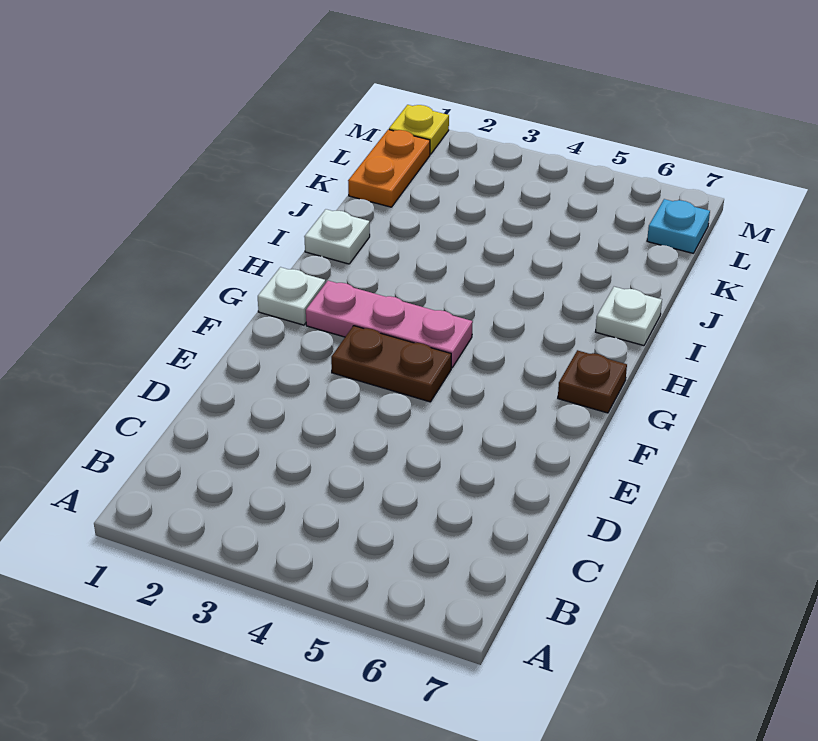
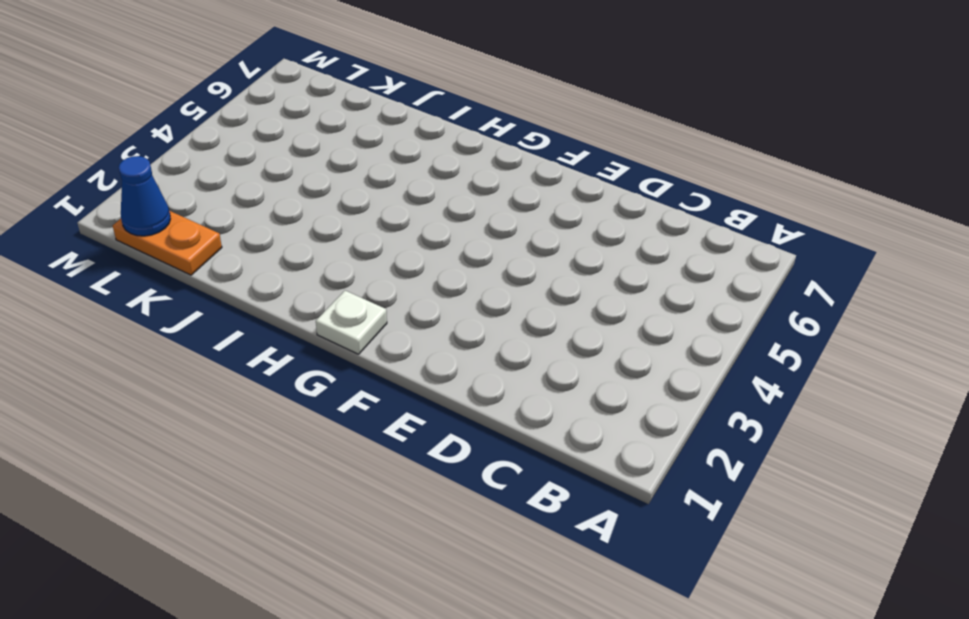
blue 1x1 cone [119,156,171,236] -> none
none -> brown 1x2 plate [331,326,451,402]
none -> pink 1x3 plate [306,281,473,368]

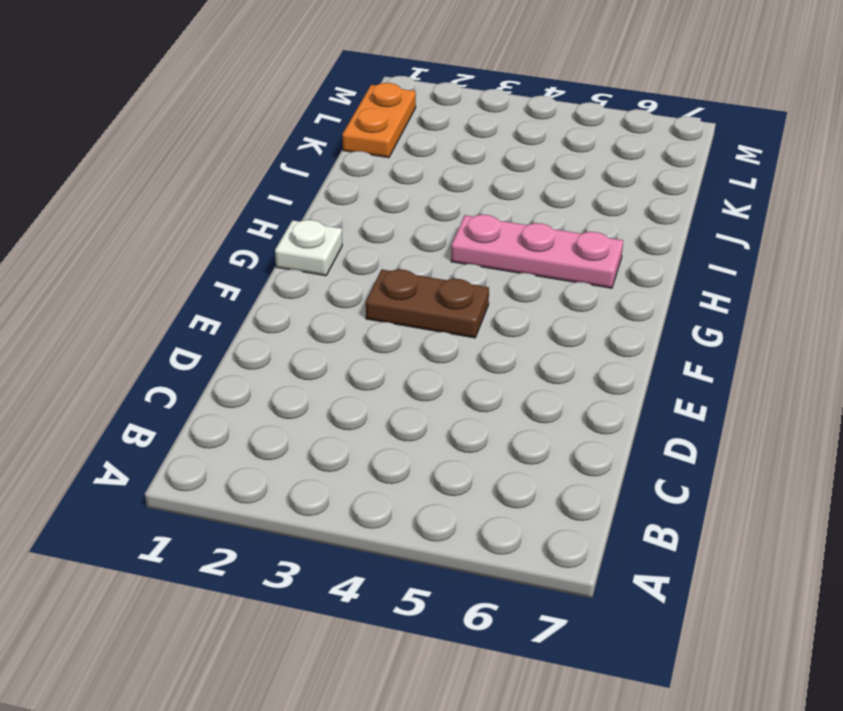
pink 1x3 plate [451,215,623,288] -> pink 1x3 plate moved to [306,281,473,368]
none -> brown 1x1 plate [558,350,627,413]
none -> white 1x1 plate [304,209,370,264]

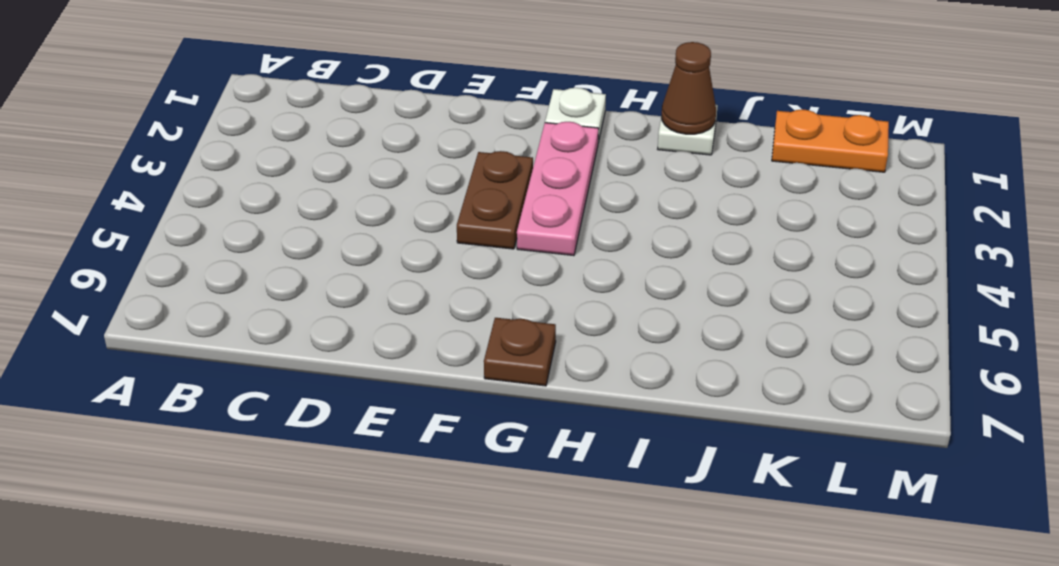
brown 1x1 cone [662,42,716,134] -> none
none -> white 1x1 plate [596,287,662,346]
none -> cyan 1x1 plate [647,199,710,253]

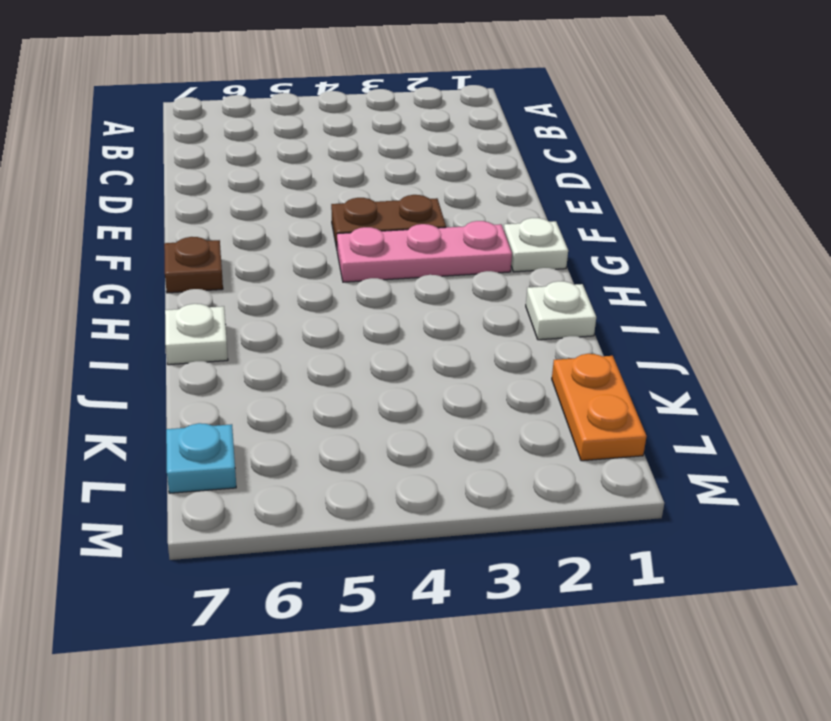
none -> yellow 1x1 plate [389,105,449,154]

